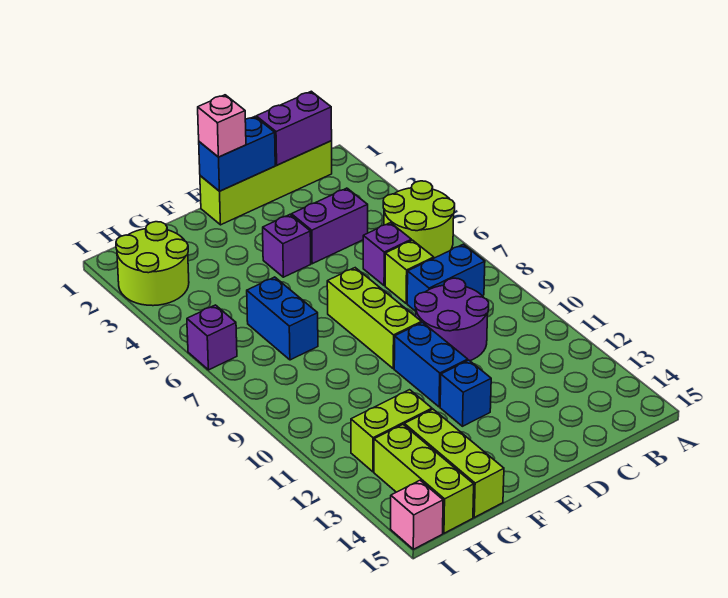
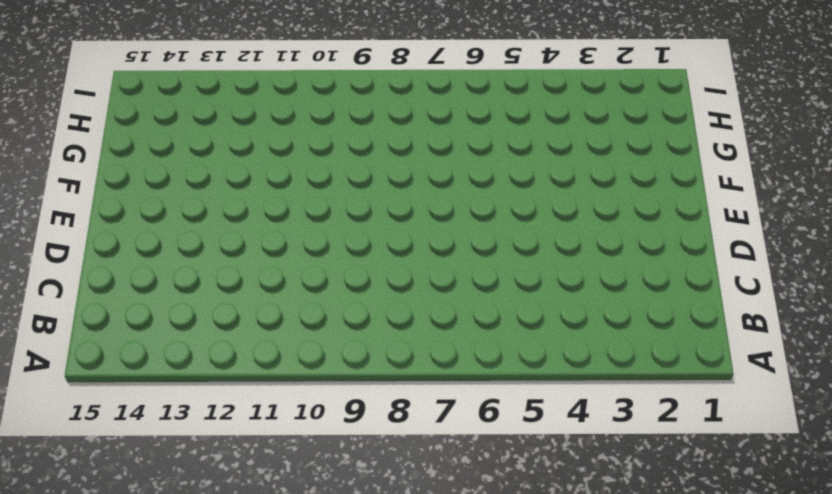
none -> lime 2x2 round brick [383,181,455,258]
none -> lime 1x4 brick [200,141,332,225]
none -> blue 1x2 brick [407,244,485,311]

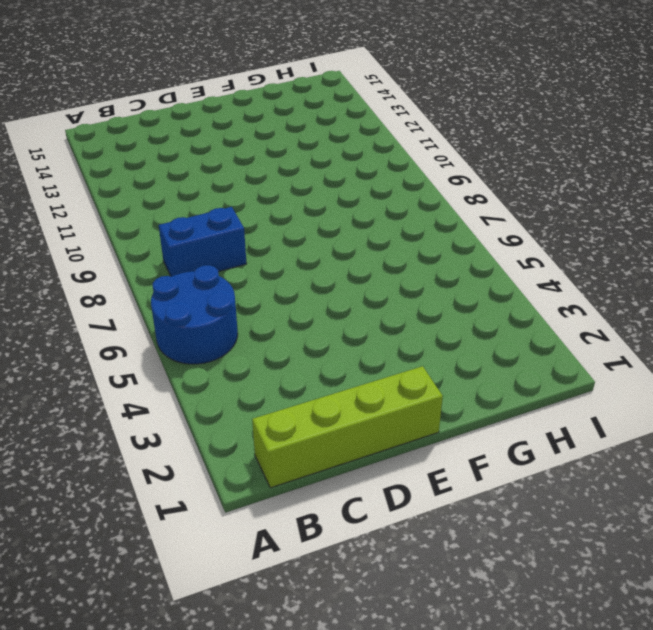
blue 2x2 round brick [151,265,238,364] -> lime 2x2 round brick [383,181,455,258]
none -> purple 1x2 brick [291,188,368,264]
none -> purple 1x1 brick [363,223,411,286]
none -> lime 1x1 brick [385,240,434,303]

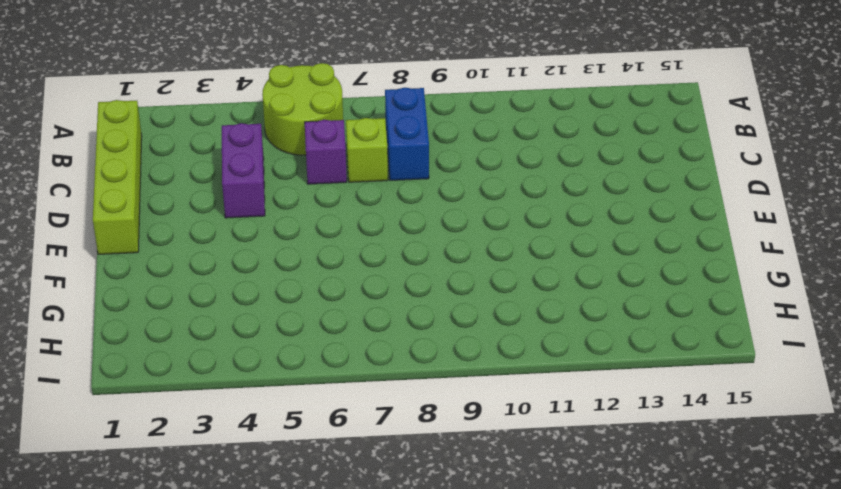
none -> purple 2x2 round brick [415,278,489,361]
none -> purple 1x1 brick [263,215,311,277]
none -> lime 1x3 brick [327,268,421,369]

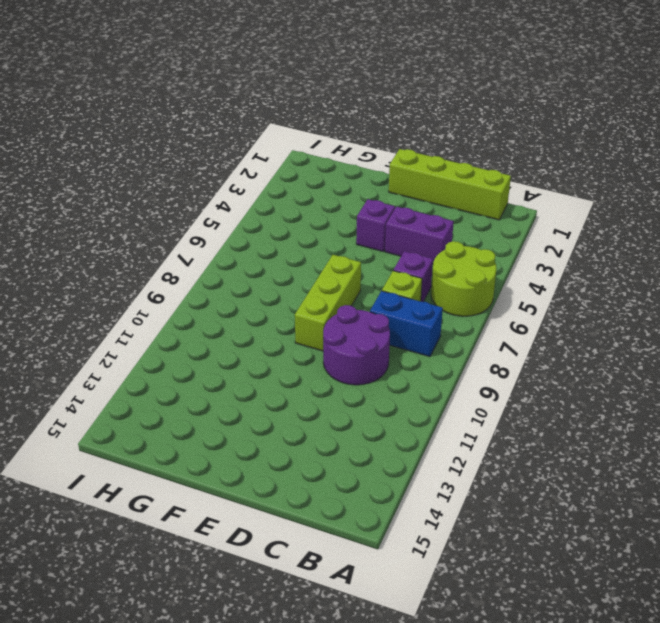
none -> blue 1x2 brick [394,323,468,407]
none -> blue 1x1 brick [440,360,491,426]
none -> blue 1x2 brick [247,277,318,360]

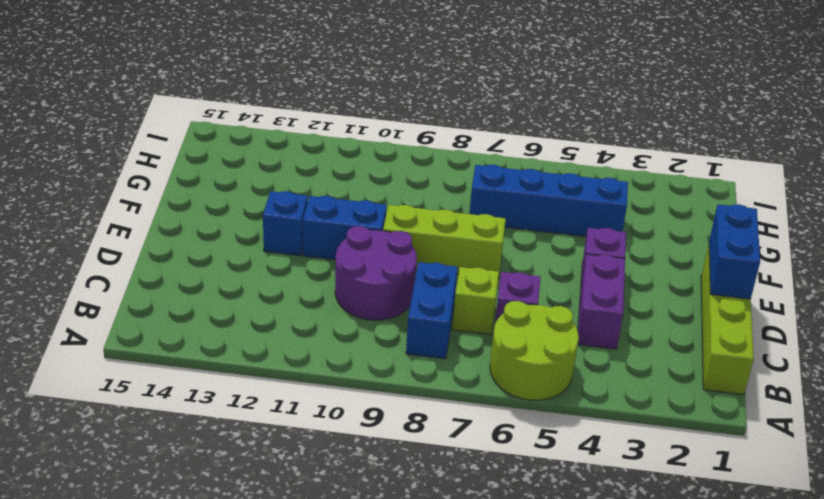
blue 1x4 brick [469,165,628,237] -> blue 1x2 brick [247,277,318,360]
none -> lime 1x2 brick [351,390,432,472]
none -> lime 1x3 brick [404,409,504,517]
none -> lime 2x2 round brick [116,222,189,306]

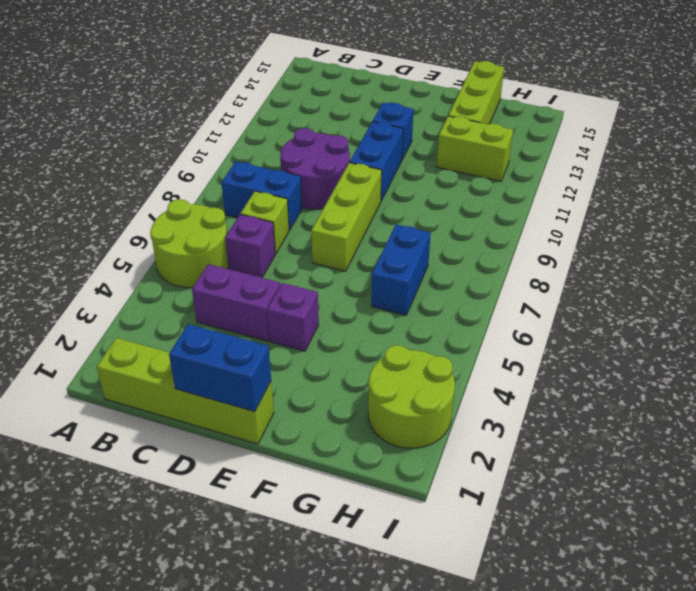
none -> lime 1x3 brick [374,425,474,533]
none -> purple 1x1 brick [187,305,237,370]
none -> pink 1x1 brick [391,480,443,549]

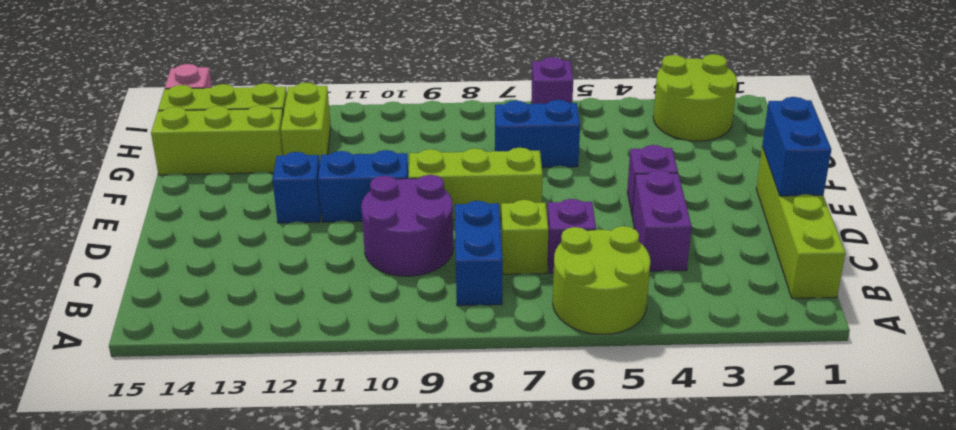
none -> purple 1x2 brick [256,91,332,165]
none -> pink 1x1 brick [198,95,246,157]

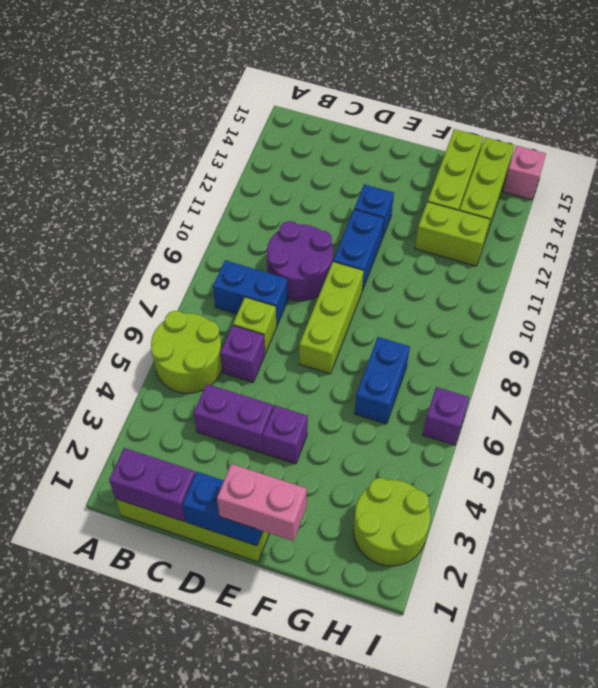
pink 1x2 brick [217,464,307,541] -> pink 1x1 brick [198,95,246,157]

